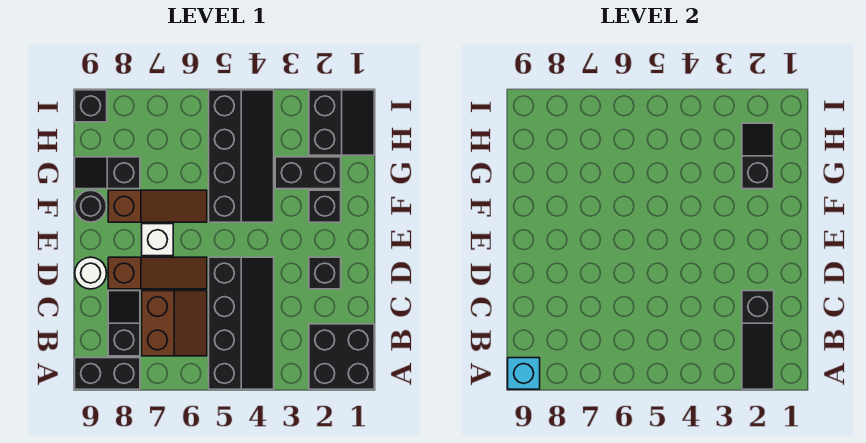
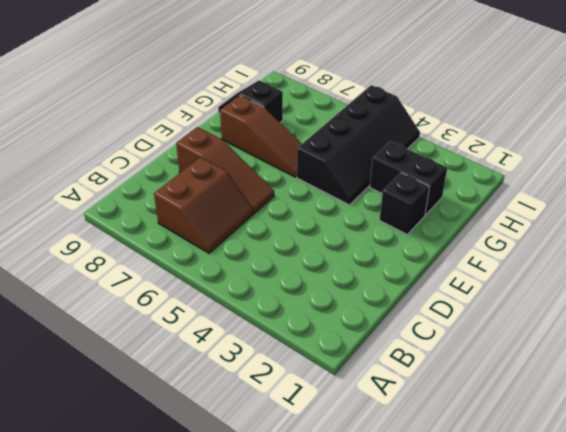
none -> black 2x2 brick [309,324,374,389]
none -> black 2x4 slope [209,257,274,389]
none -> black 1x2 brick [75,358,140,389]

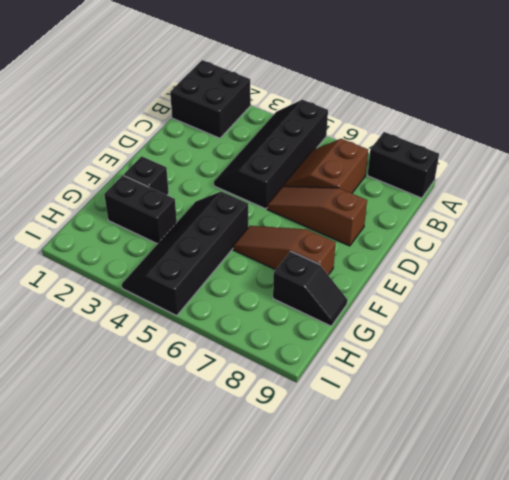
none -> black 1x2 slope [108,291,140,356]
none -> black 1x1 brick [309,257,341,289]
none -> white 1x1 round brick [75,257,107,289]

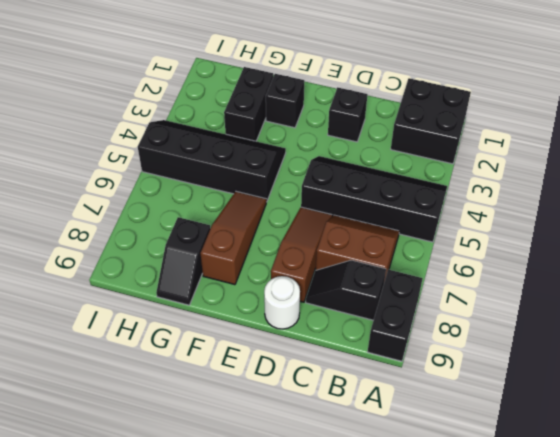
none -> white 1x1 brick [142,224,173,256]
none -> black 1x1 round brick [75,190,107,222]
none -> black 2x2 slope [309,90,374,155]

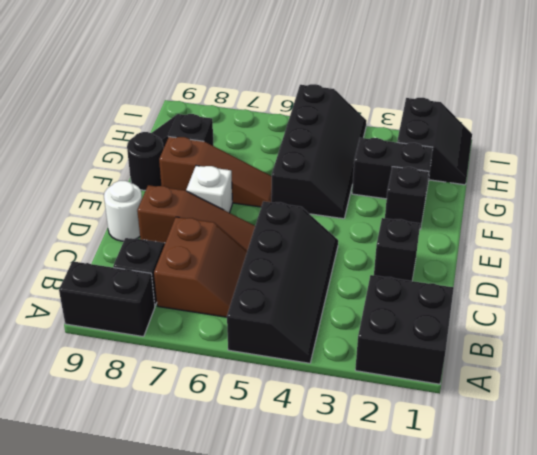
none -> black 1x1 brick [75,90,107,122]
none -> black 1x3 slope [742,291,774,389]
none -> cyan 1x1 brick [508,358,540,389]

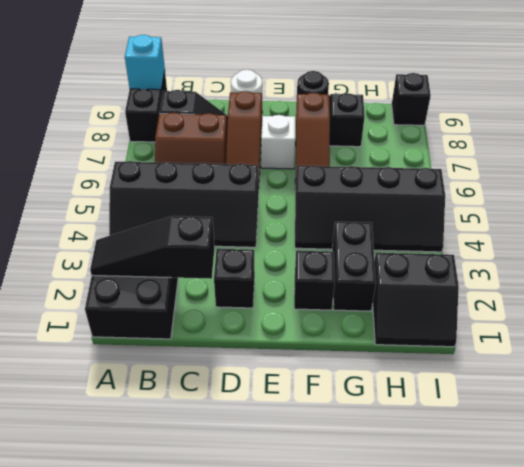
none -> black 1x2 slope [742,123,774,189]

